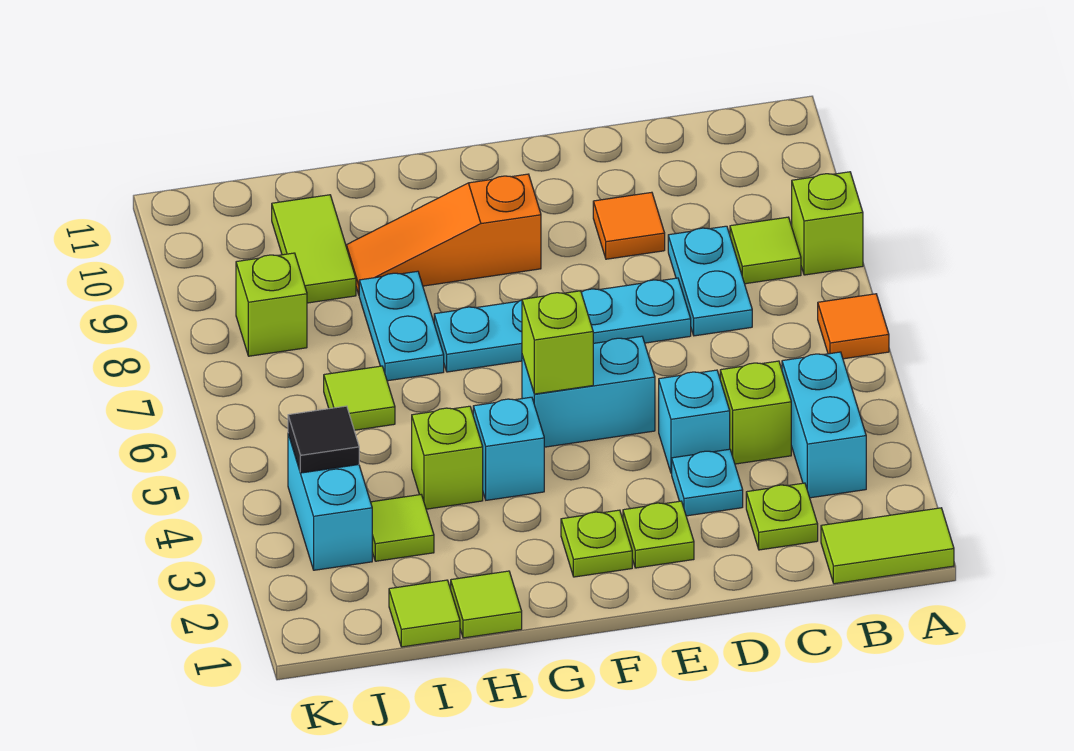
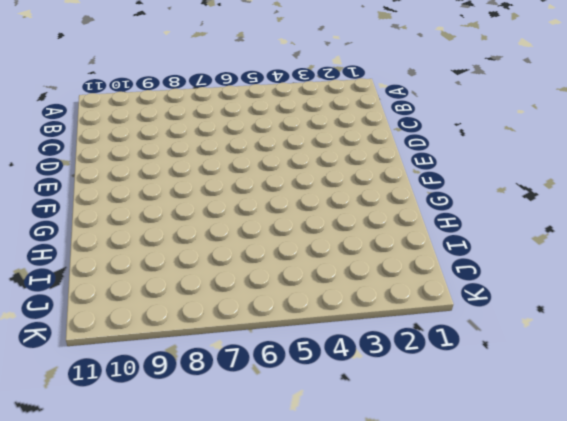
none -> lime 1x2 tile [821,508,954,584]
none -> orange 1x1 tile [818,294,889,359]
none -> lime 1x1 brick [792,172,863,275]

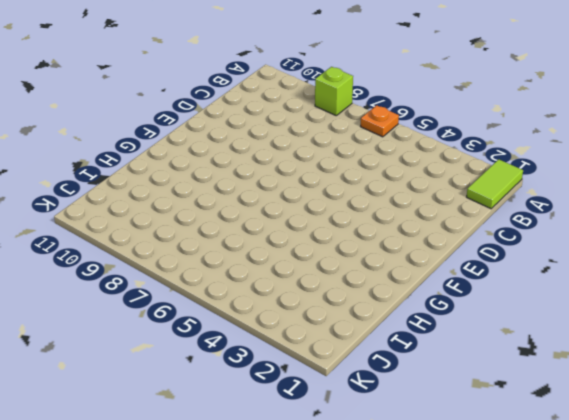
orange 1x1 plate [361,105,399,137] -> orange 1x1 tile [818,294,889,359]
none -> cyan 1x2 brick [782,352,866,498]
none -> lime 1x1 tile [730,217,801,284]
none -> lime 1x1 plate [746,483,818,550]

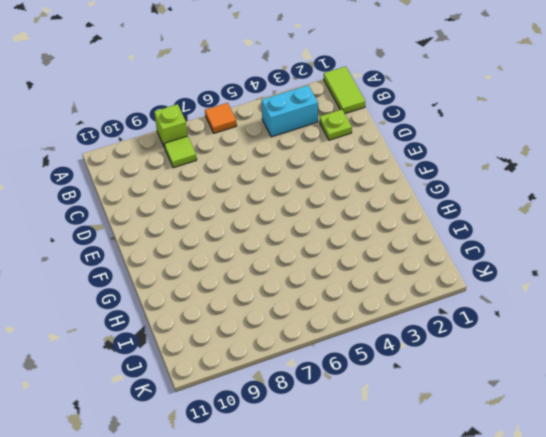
none -> lime 1x1 brick [720,361,791,464]
none -> cyan 1x2 plate [668,226,752,336]
none -> cyan 1x1 plate [672,449,743,516]

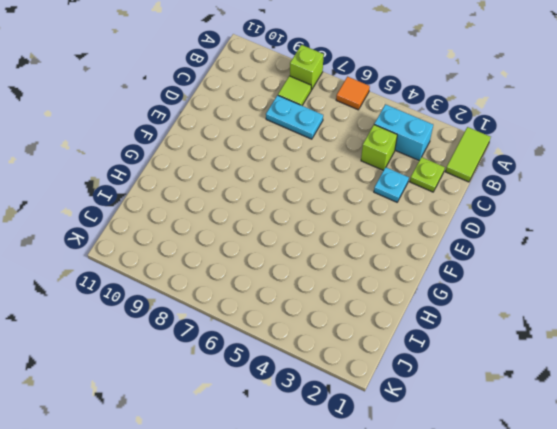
none -> cyan 1x1 brick [659,370,730,473]
none -> cyan 1x4 plate [434,278,691,372]
none -> orange 1x1 tile [593,192,665,259]

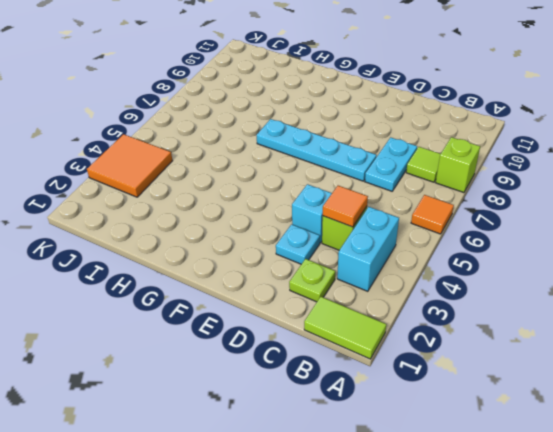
orange 1x1 tile [323,186,368,227] -> orange 1x1 tile moved to [593,192,665,259]
orange 2x2 tile [87,134,173,197] -> cyan 1x2 brick [288,434,372,570]
none -> lime 1x1 plate [623,501,694,568]
none -> cyan 1x2 brick [522,336,655,447]
none -> lime 1x1 plate [561,510,632,577]

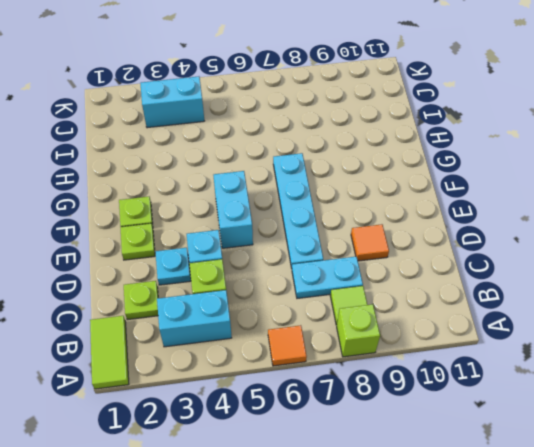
none -> orange 1x3 slope [346,174,541,294]
none -> cyan 1x1 brick [473,397,544,500]
none -> lime 1x1 tile [451,571,522,638]

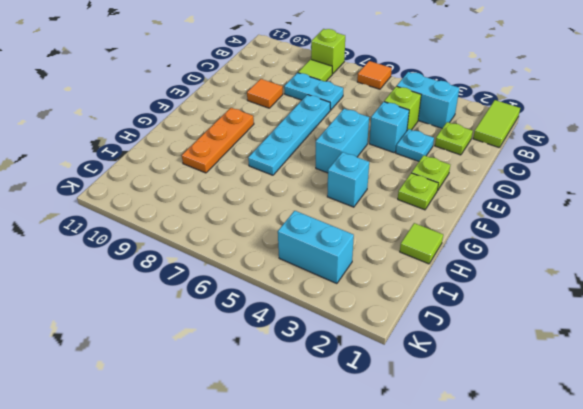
orange 1x3 plate [182,108,254,173] -> orange 1x3 slope [346,174,541,294]
none -> lime 1x1 brick [412,406,483,509]
none -> cyan 1x2 plate [359,271,444,381]
none -> lime 1x1 tile [389,580,460,647]

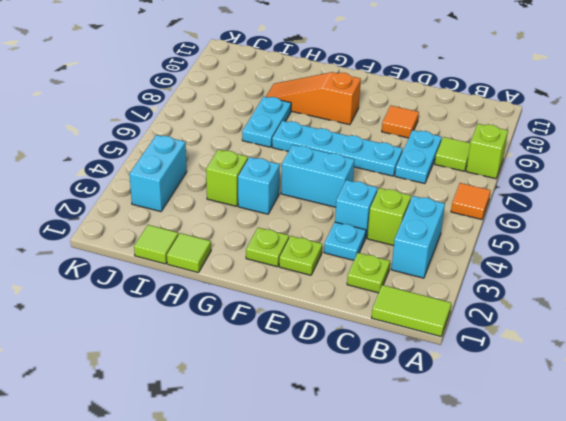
none -> lime 1x1 tile [371,495,434,561]
none -> lime 1x1 tile [324,366,395,430]
none -> lime 1x2 tile [272,195,356,303]

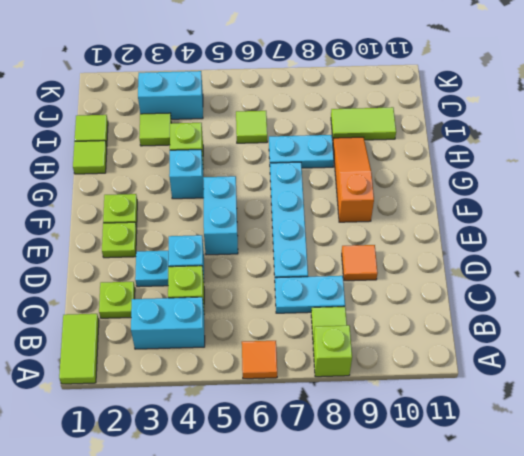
none -> lime 1x1 brick [236,253,307,356]
none -> lime 1x1 brick [522,291,593,394]
none -> black 1x1 tile [288,406,359,473]

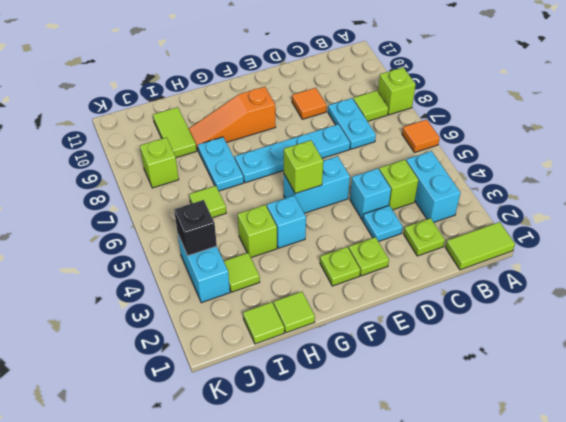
black 1x1 brick [174,200,217,256] -> black 1x1 tile [288,406,359,473]

